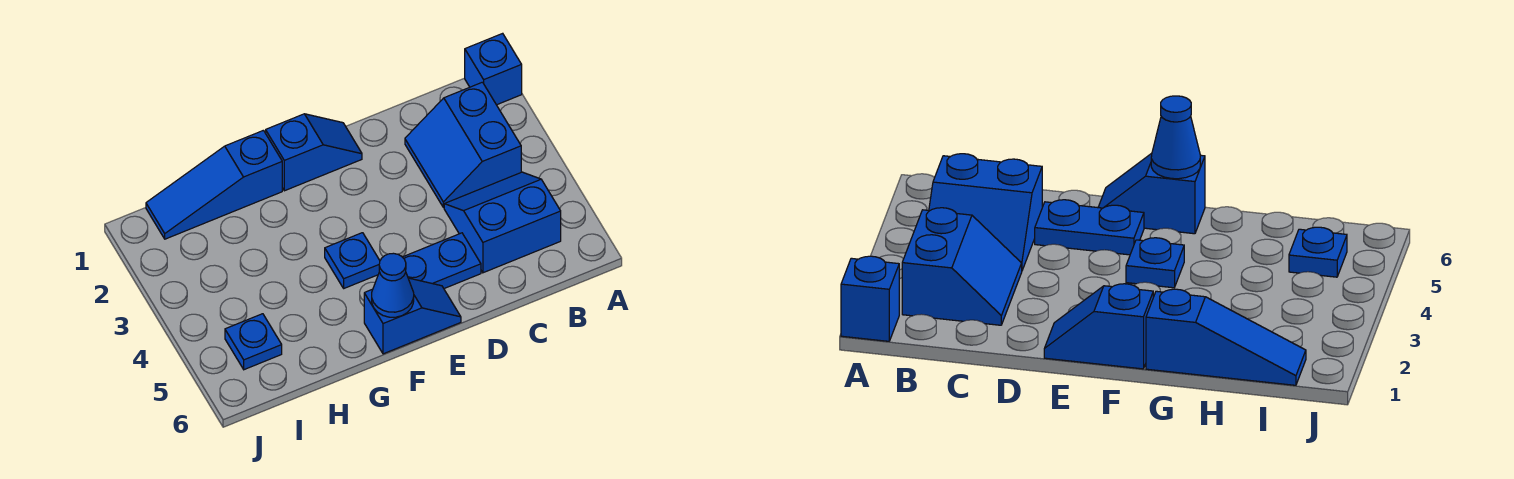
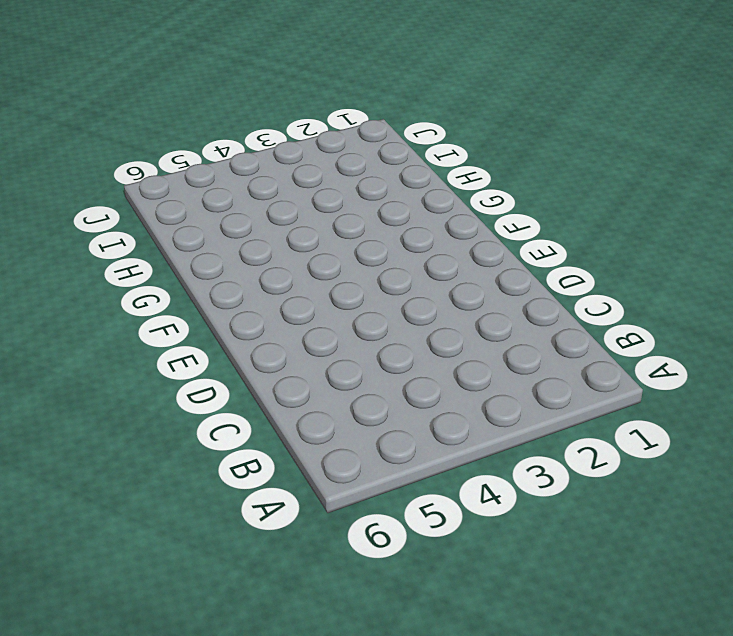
none -> blue 1x1 brick [465,33,522,105]
none -> blue 2x2 slope [405,82,521,208]

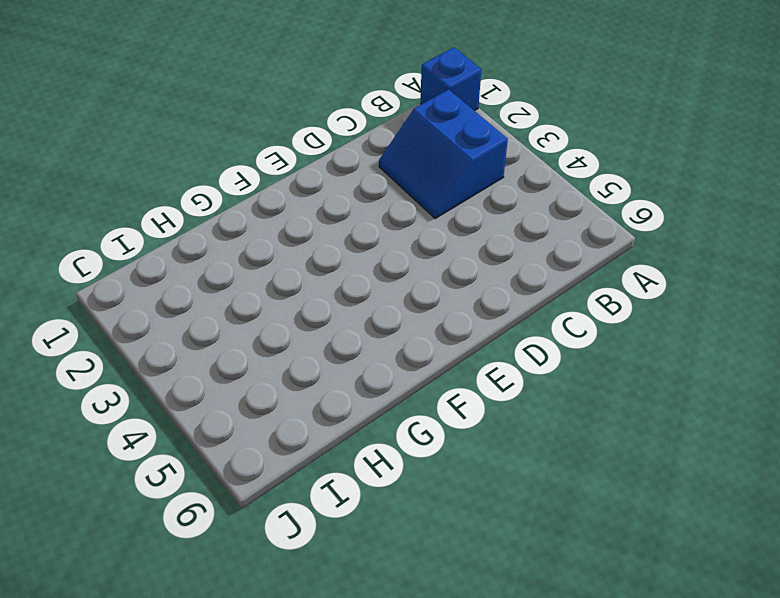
none -> blue 2x2 slope [444,172,561,273]
none -> blue 1x2 plate [403,233,481,288]

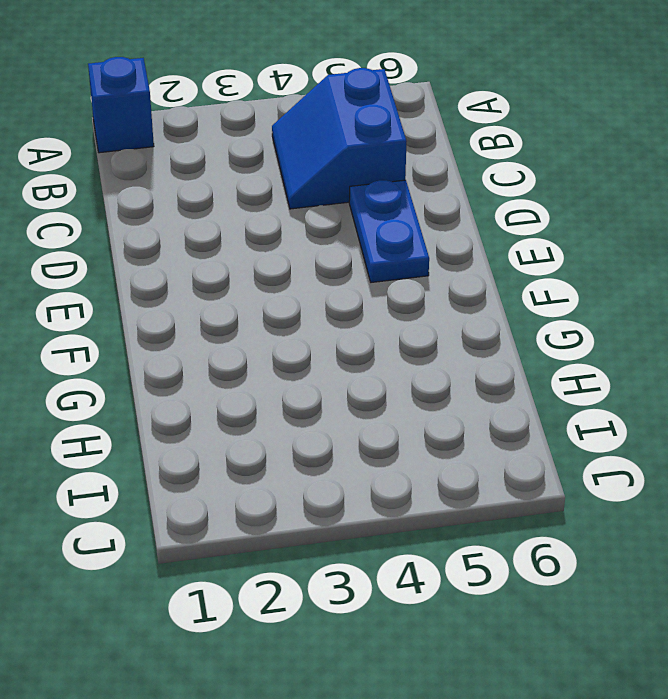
none -> blue 2x2 slope [405,82,521,208]
none -> blue 1x2 slope [266,114,362,191]

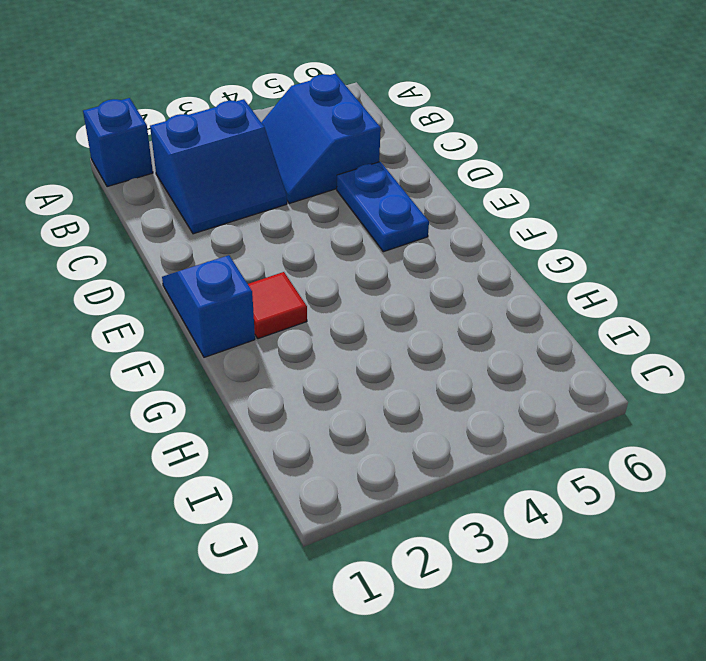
red 1x1 tile [248,272,307,339] -> none
none -> blue 1x2 slope [364,278,461,354]
none -> blue 1x1 plate [325,233,380,288]

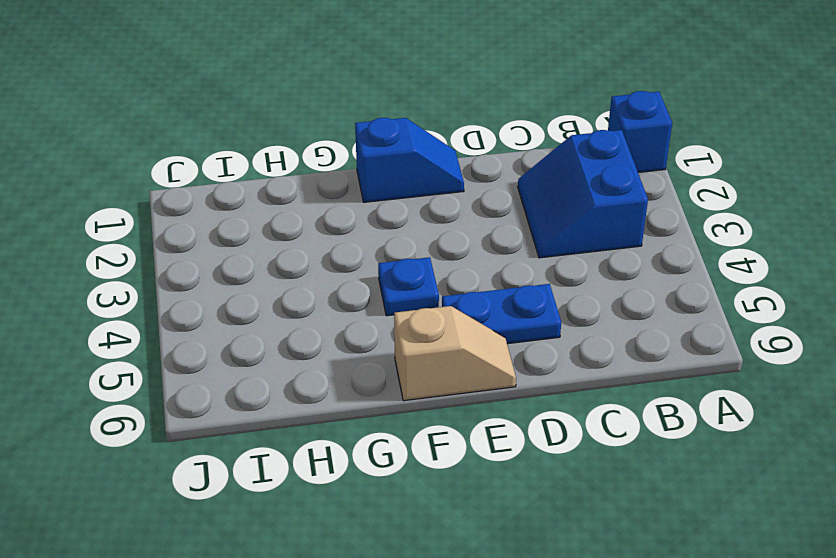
tan 1x2 slope [394,306,516,401] -> blue 1x2 slope [364,278,461,354]
none -> blue 2x2 slope [444,172,561,273]
none -> blue 1x3 slope [146,130,282,239]

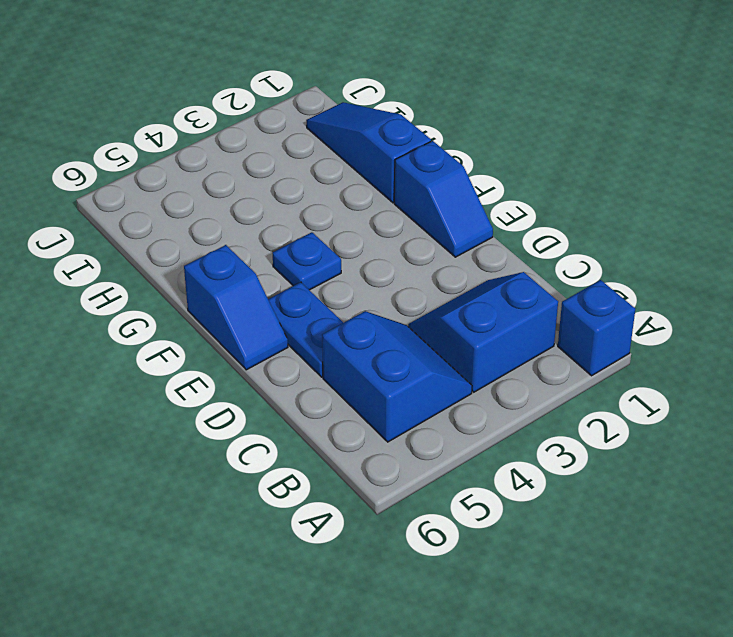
none -> blue 1x1 plate [225,314,282,370]
none -> blue 1x1 cone [372,253,414,317]

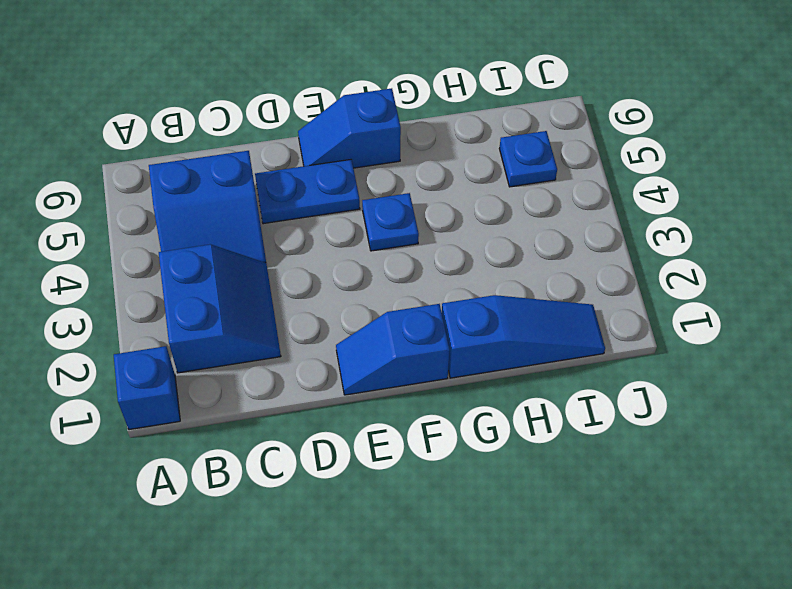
none -> blue 1x1 cone [372,253,414,317]

